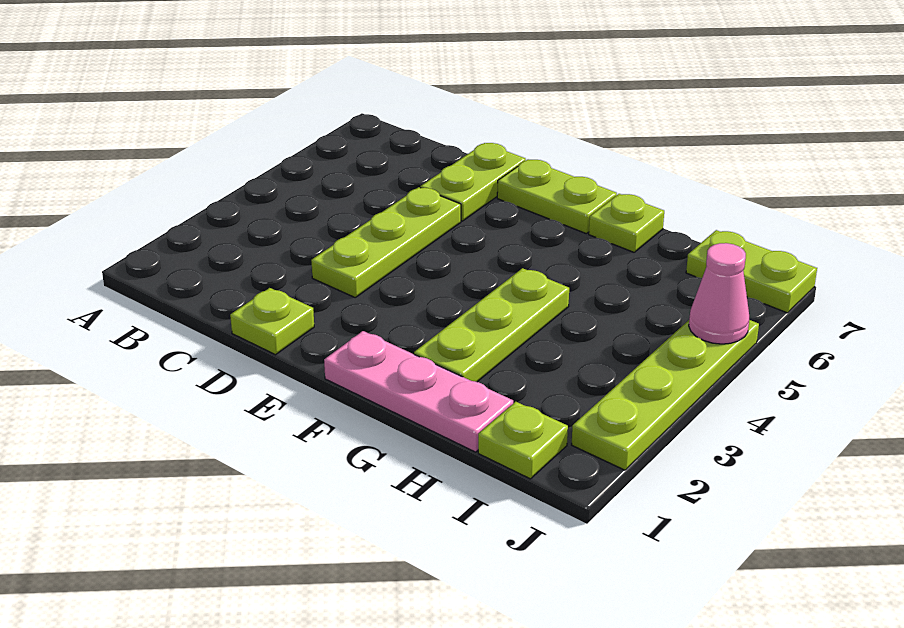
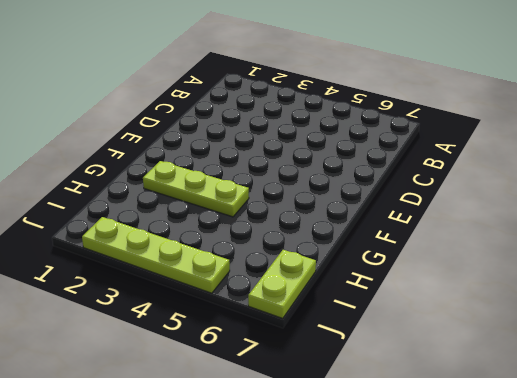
none -> lime 1x1 plate [230,288,314,355]
none -> lime 1x3 plate [311,187,461,297]

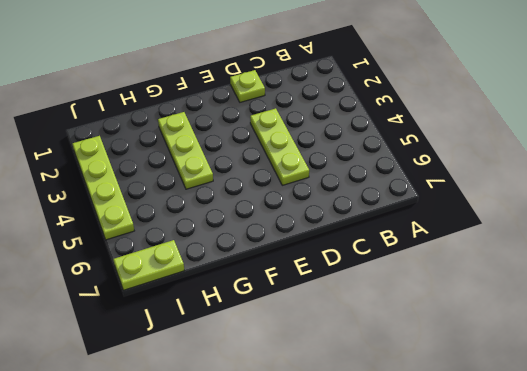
none -> lime 1x2 plate [420,143,526,221]
none -> lime 1x2 plate [497,159,617,233]

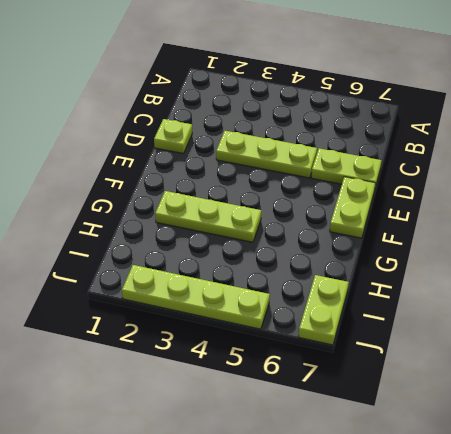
none -> pink 1x3 plate [324,331,513,452]
none -> lime 1x1 plate [589,194,664,252]

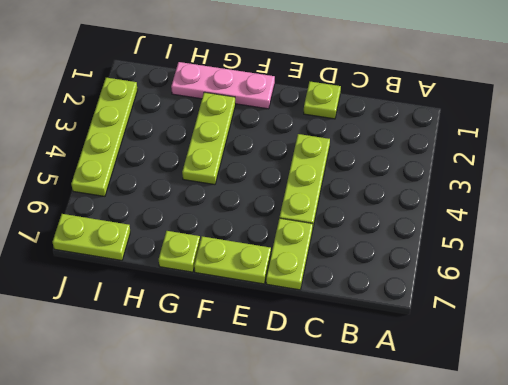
none -> lime 1x1 plate [478,402,568,479]
none -> pink 1x1 cone [689,243,749,344]

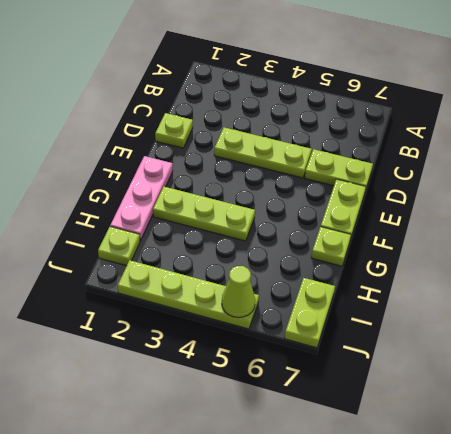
lime 1x1 cone [222,266,255,318] -> pink 1x1 cone [689,243,749,344]

